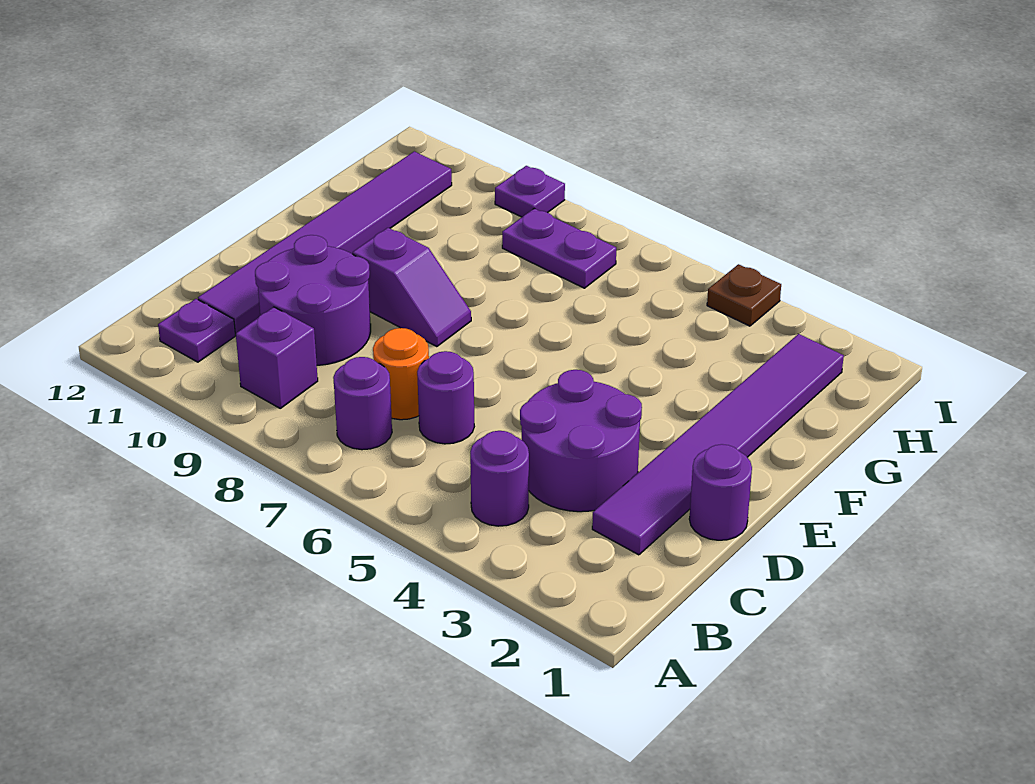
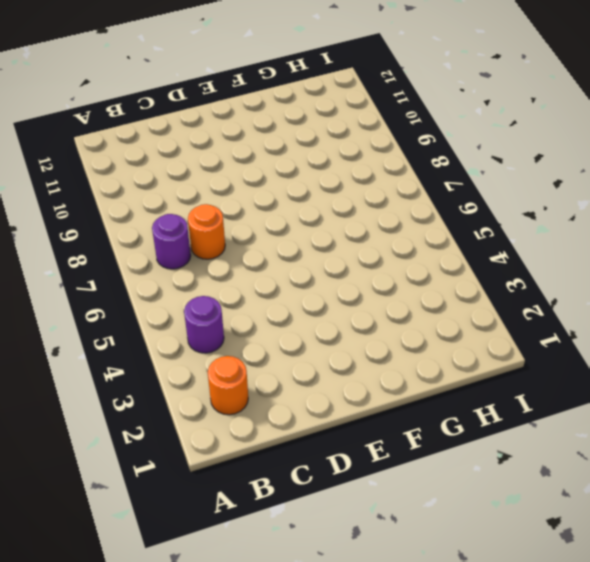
orange 1x1 round brick [208,356,248,415] -> none
none -> purple 1x1 brick [236,307,318,408]
none -> purple 1x1 plate [158,299,236,362]
none -> purple 1x6 tile [592,334,844,555]

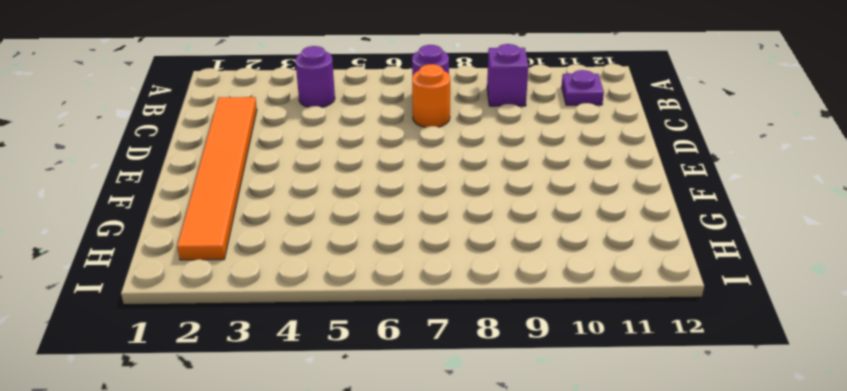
orange 1x6 tile [177,97,257,260] -> purple 1x6 tile [592,334,844,555]
none -> purple 2x2 round brick [520,370,642,512]
none -> purple 1x1 round brick [417,351,474,444]
none -> purple 2x2 round brick [255,235,371,365]

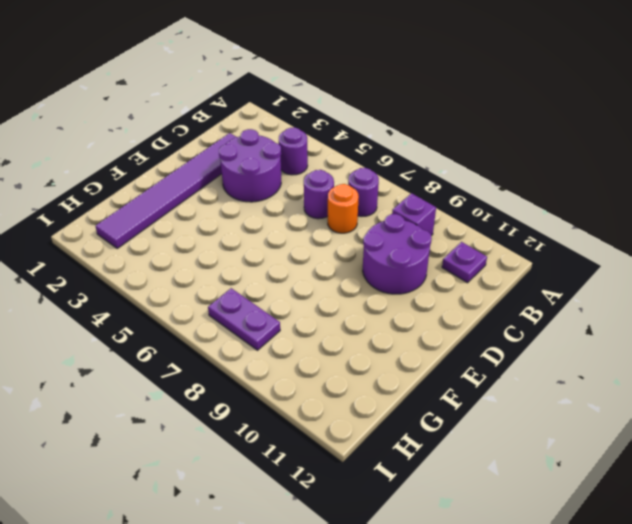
none -> purple 1x6 tile [198,151,452,334]
none -> purple 1x1 round brick [689,444,752,540]
none -> purple 1x2 slope [353,228,471,347]

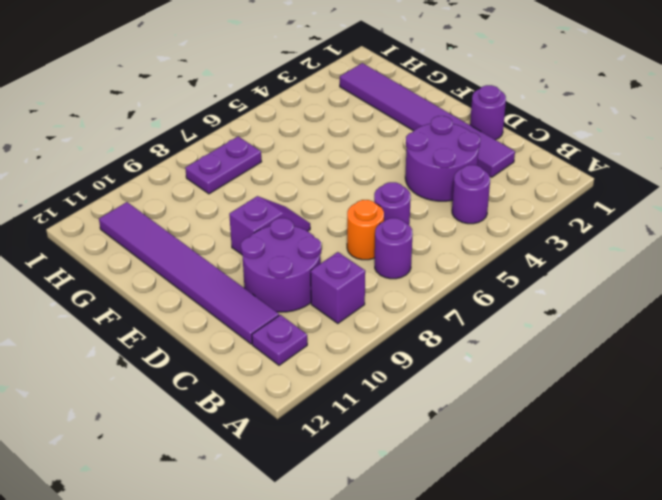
none -> brown 1x1 plate [707,264,781,326]
none -> purple 1x1 plate [495,166,565,217]

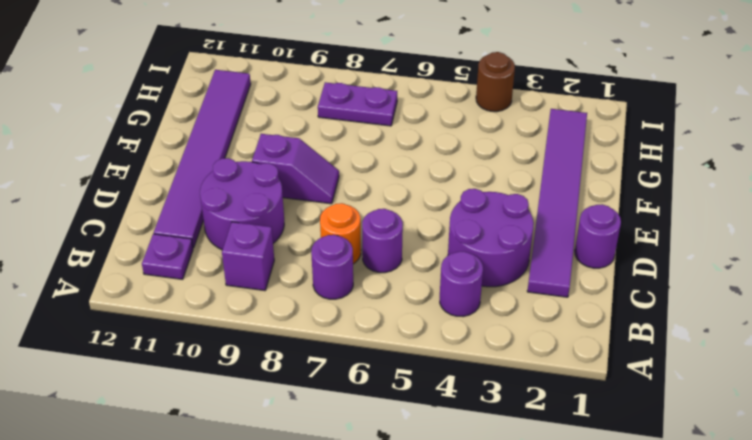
brown 1x1 round brick [476,52,515,112] -> brown 1x1 plate [707,264,781,326]
none -> purple 1x1 plate [495,166,565,217]

